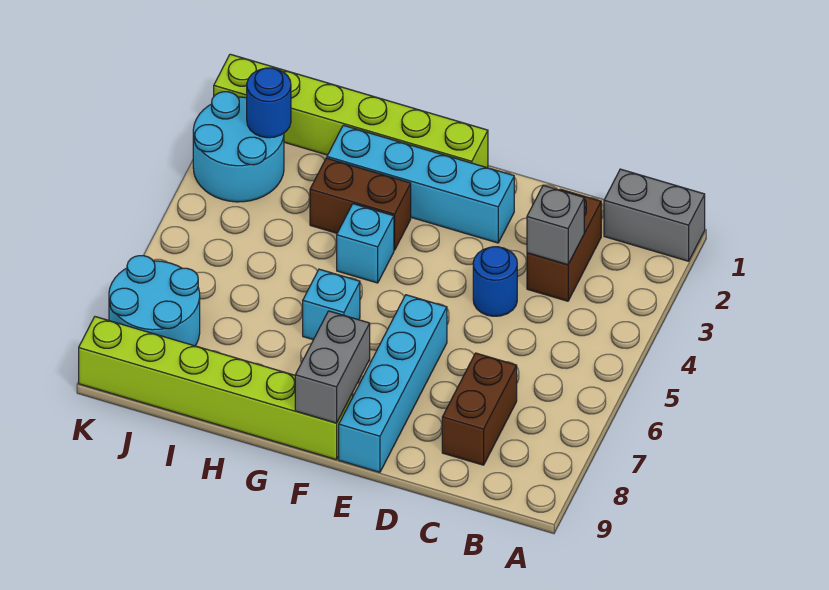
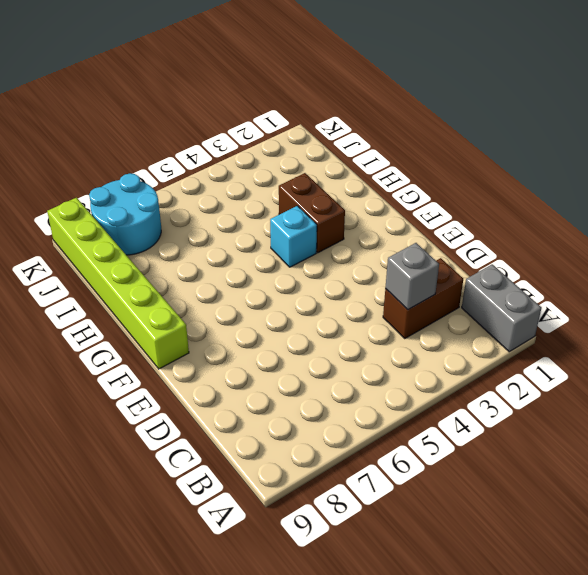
none -> brown 1x2 brick [442,353,517,465]
none -> blue 1x1 round brick [473,247,517,316]
none -> cyan 1x4 brick [327,125,514,243]

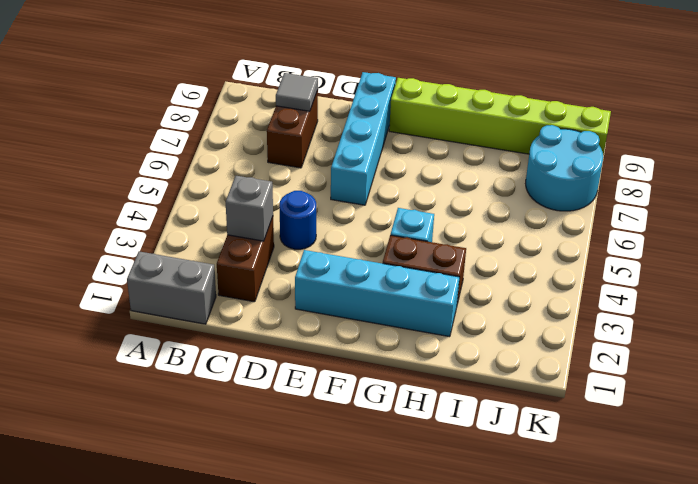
grey 1x1 tile [276,73,318,111] -> none
none -> lime 1x6 brick [214,54,488,167]
none -> cyan 1x1 brick [303,269,360,340]
none -> cyan 2x2 round brick [193,92,284,202]

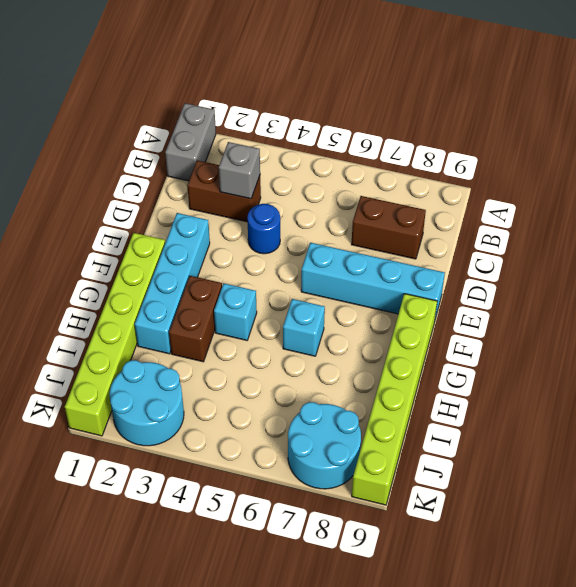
none -> grey 1x2 brick [295,311,370,423]
none -> blue 1x1 round brick [247,68,291,138]

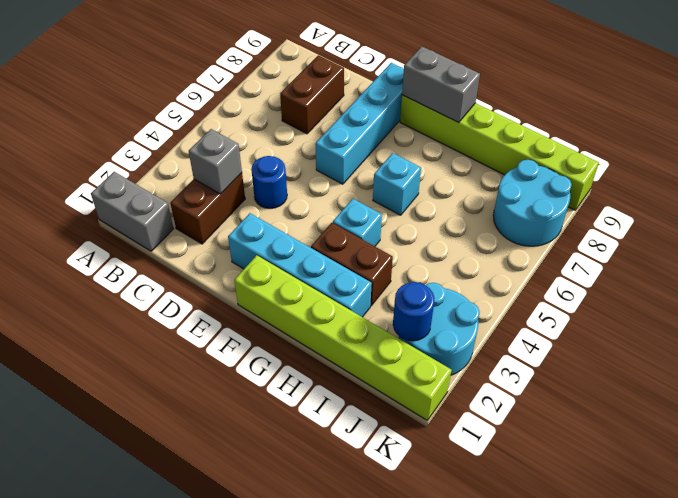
grey 1x2 brick [402,47,480,123] -> grey 1x2 brick turned to [295,311,370,423]

